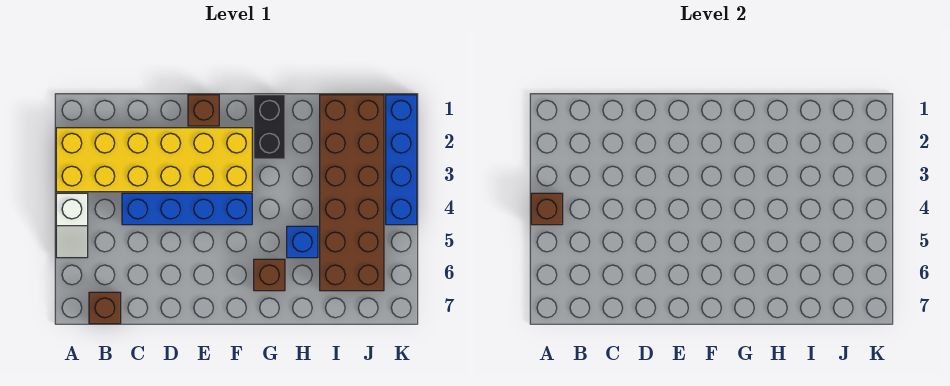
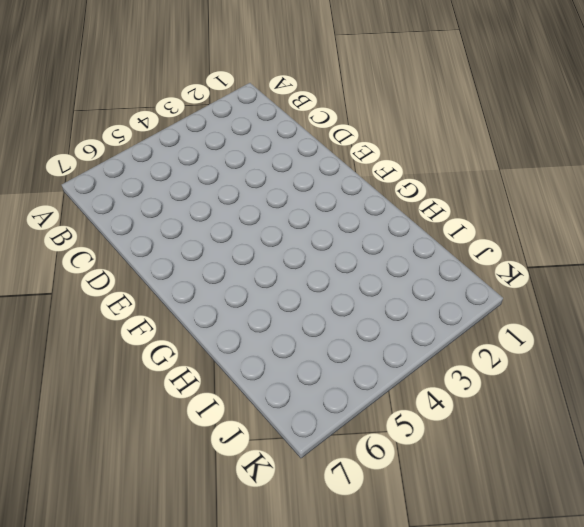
none -> yellow 2x6 brick [56,128,252,192]
none -> white 1x2 slope [56,193,88,258]

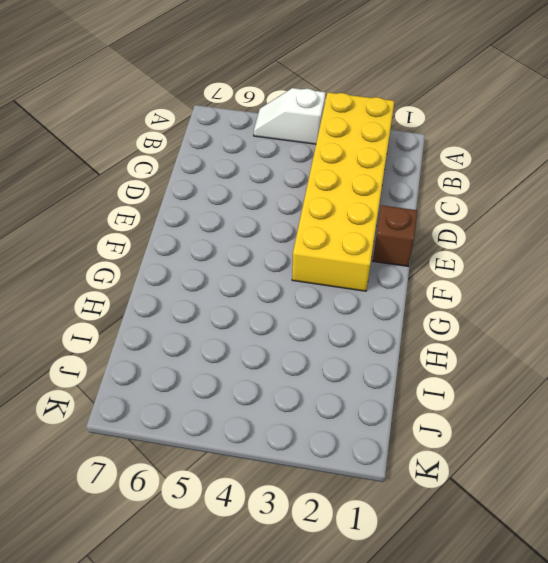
none -> brown 1x1 brick [89,292,121,324]
none -> blue 1x4 brick [122,193,252,225]

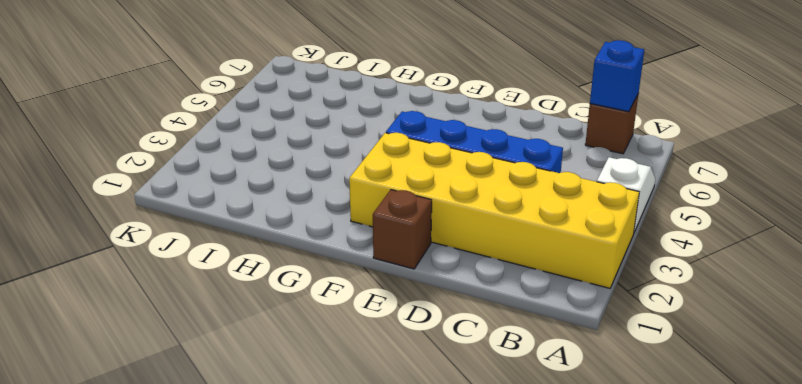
blue 1x1 brick [590,40,644,112] -> blue 1x1 brick moved to [287,226,318,258]
none -> black 1x2 brick [254,95,285,159]
none -> brown 1x1 brick [254,259,285,291]

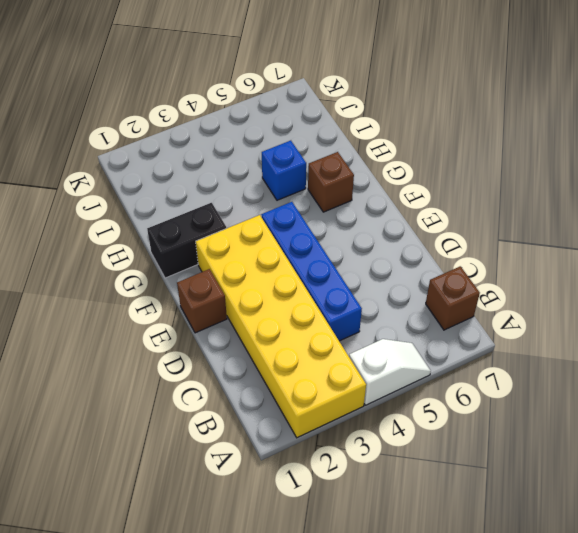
none -> brown 2x6 brick [320,95,384,291]
none -> blue 1x4 brick [386,95,417,225]

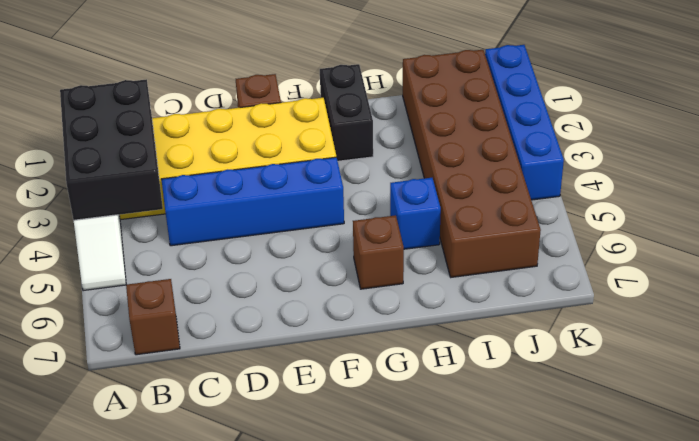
black 2x3 brick [60,79,163,220] -> brown 1x1 brick [531,193,563,225]

